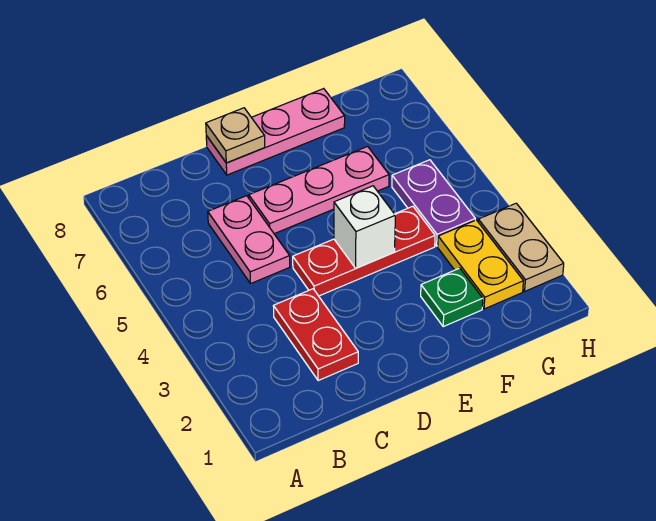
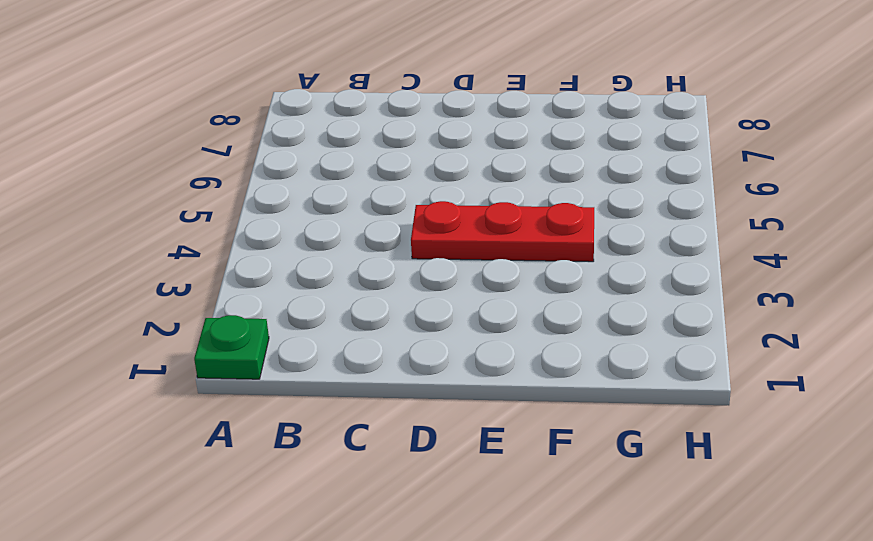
green 1x1 plate [194,315,269,379] -> green 1x1 plate moved to [421,268,483,327]
none -> red 1x2 plate [273,289,358,381]
none -> pink 1x2 plate [208,196,290,284]

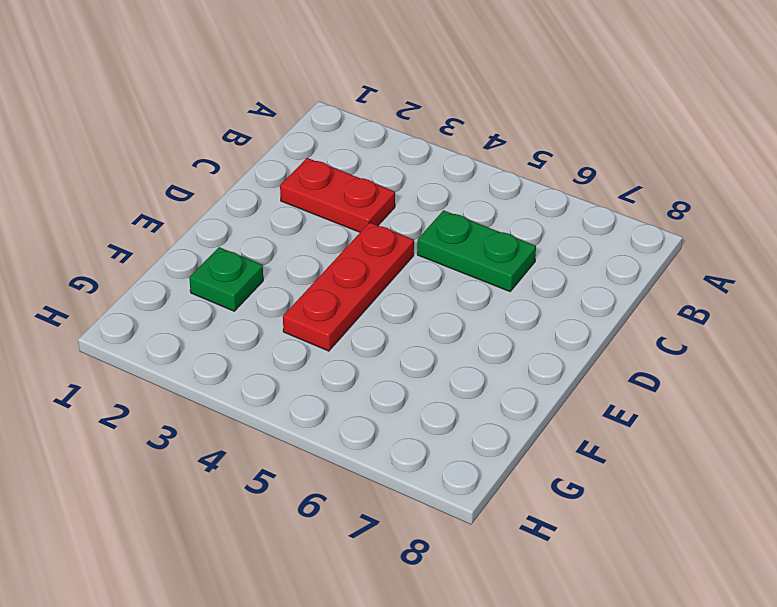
green 1x2 plate [417,210,536,291] -> pink 1x2 plate [208,196,290,284]
none -> pink 1x3 plate [249,147,389,234]
none -> pink 1x3 plate [206,89,345,175]

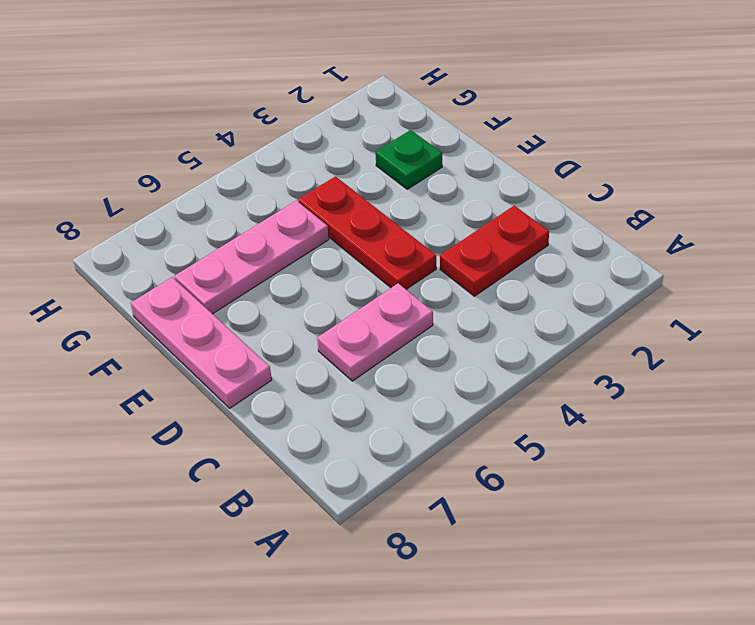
pink 1x3 plate [174,201,329,314] -> pink 1x3 plate turned to [249,147,389,234]
none -> yellow 1x2 plate [438,220,523,309]
none -> purple 1x2 plate [392,160,475,246]

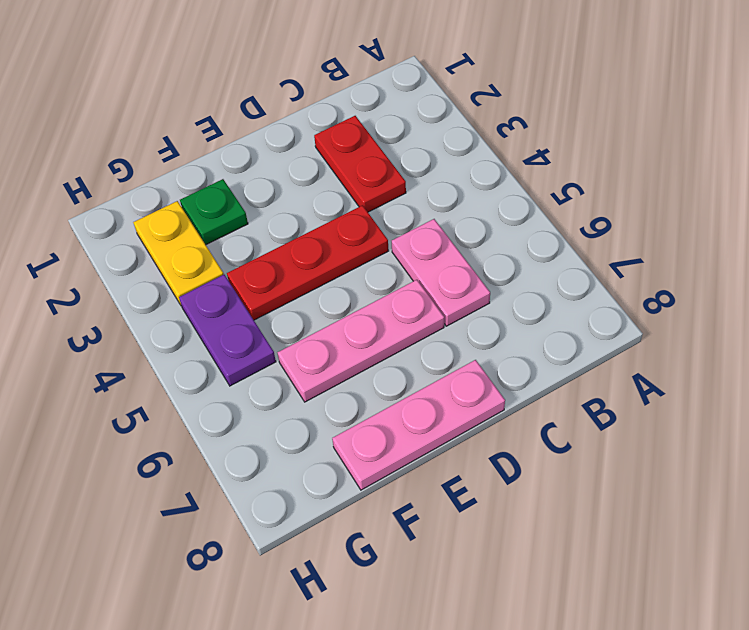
none -> tan 1x2 plate [478,203,564,291]
none -> tan 1x1 plate [206,108,265,163]

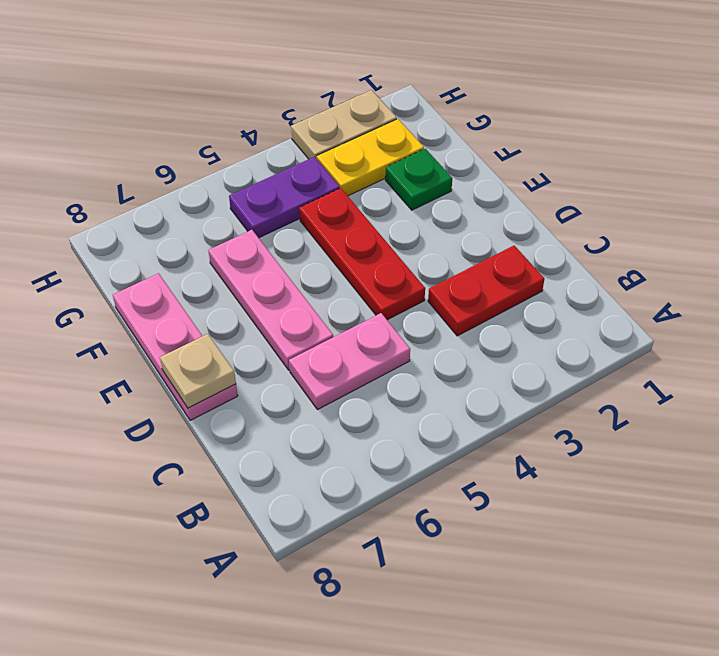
none -> white 1x1 brick [334,186,395,268]

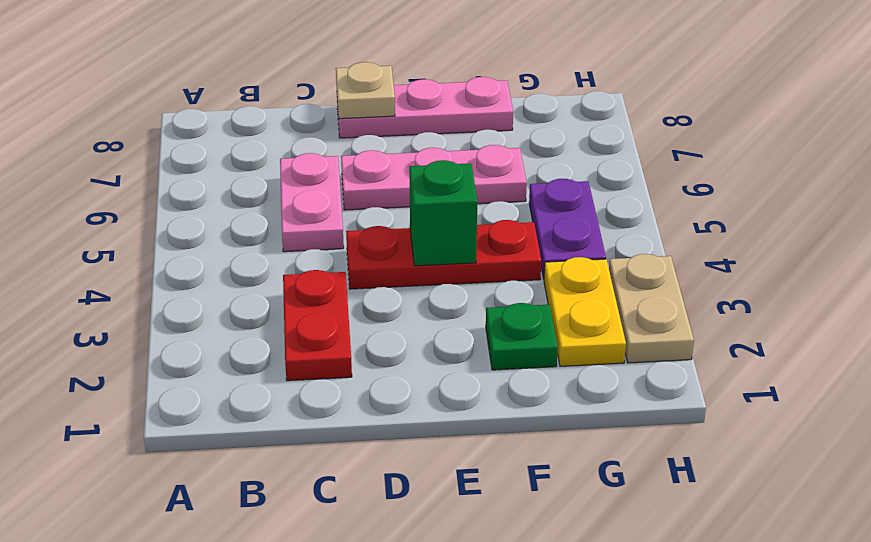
green 1x1 brick [409,160,477,266] -> white 1x1 brick [334,186,395,268]

